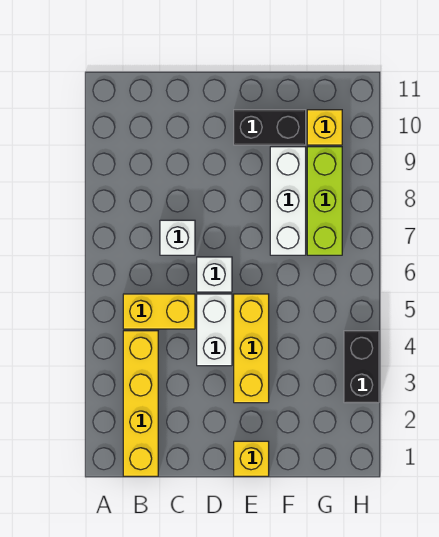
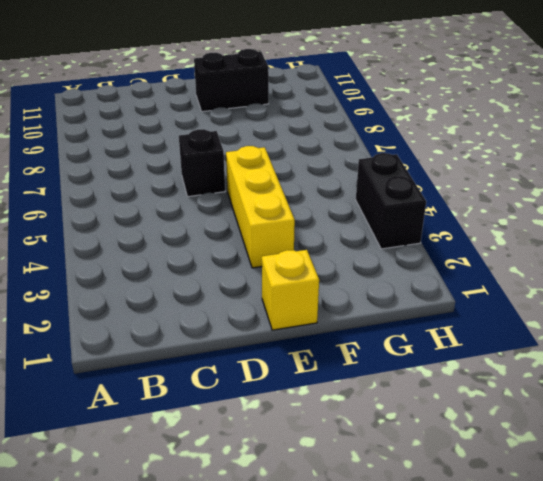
black 1x1 brick [179,129,225,197] -> white 1x1 brick [197,257,232,292]
none -> yellow 1x4 brick [123,331,158,476]
none -> yellow 1x2 brick [123,294,195,329]
none -> white 1x1 brick [160,220,195,255]

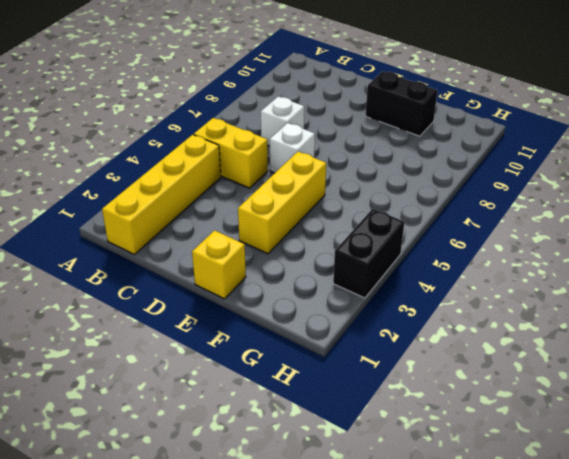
none -> white 1x2 brick [197,294,232,366]
none -> white 1x3 brick [270,147,306,255]
none -> lime 1x3 brick [307,147,342,255]

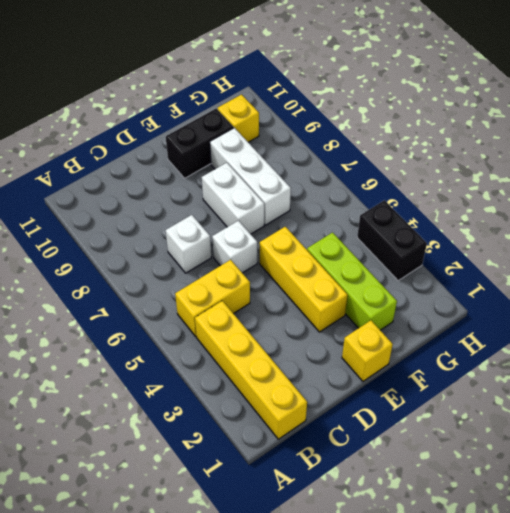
white 1x2 brick [202,163,264,234] -> white 1x2 brick moved to [197,294,232,366]
lime 1x3 brick [307,233,397,330] -> lime 1x3 brick moved to [307,147,342,255]

